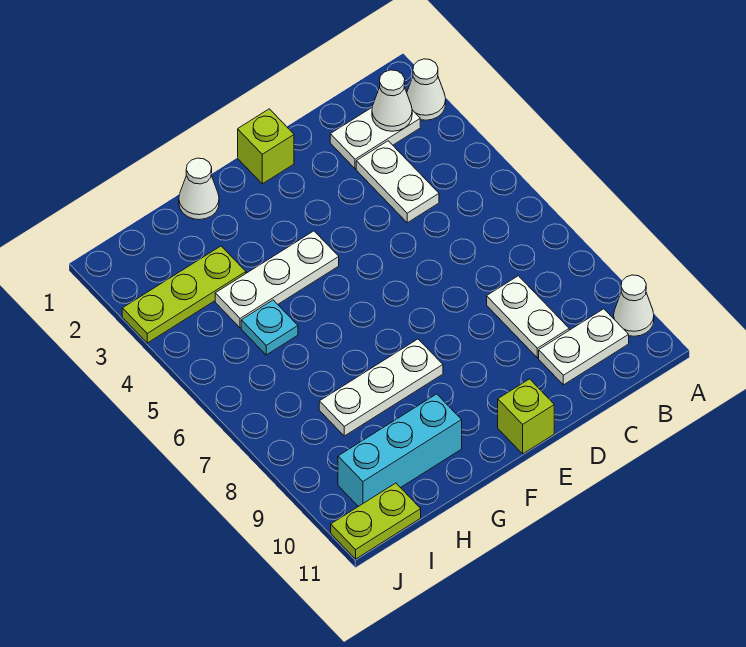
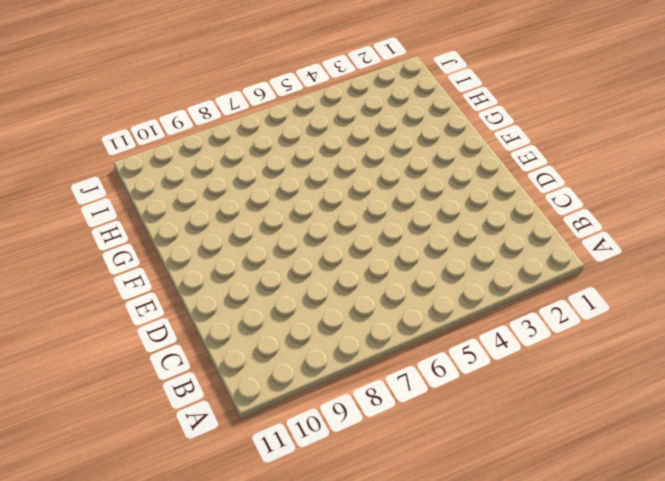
none -> white 1x1 cone [407,59,446,120]
none -> white 1x1 cone [614,275,654,336]
none -> white 1x2 plate [330,108,420,169]

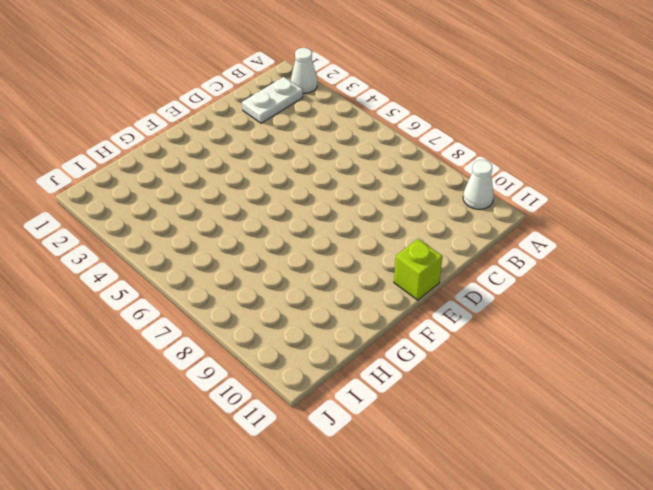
none -> white 1x2 plate [539,309,629,385]
none -> white 1x2 plate [356,141,439,223]
none -> white 1x2 plate [487,276,569,358]

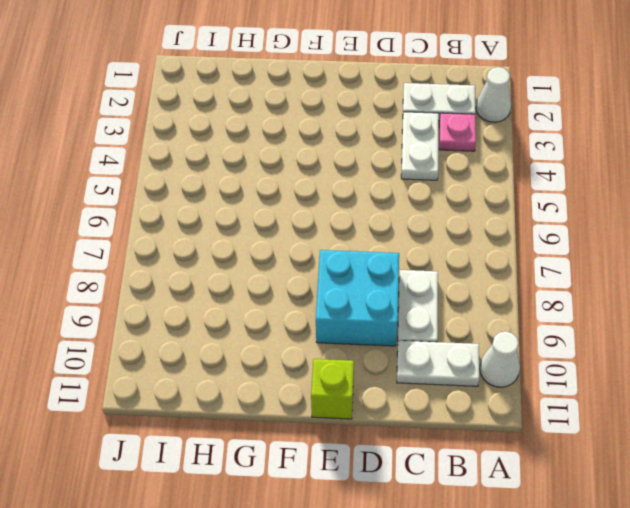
pink 1x1 plate [439,113,476,151] -> none
cyan 2x2 brick [316,250,399,346] -> none
none -> lime 1x1 brick [238,109,294,184]
none -> white 1x3 plate [215,231,339,328]
none -> white 1x3 plate [319,339,443,436]

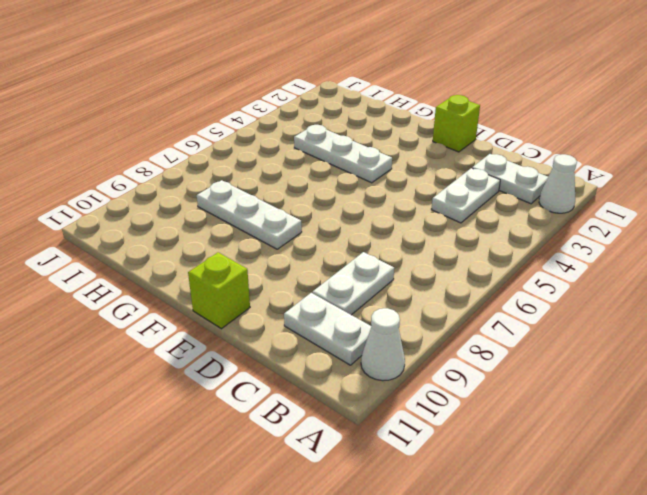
none -> white 1x1 cone [179,158,219,220]
none -> cyan 1x3 brick [338,394,462,507]
none -> lime 1x3 plate [122,246,246,343]

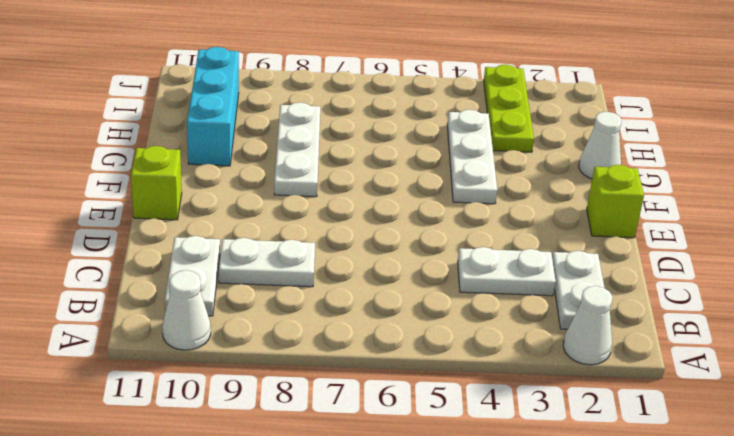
none -> cyan 1x1 plate [241,300,298,355]
none -> lime 1x2 plate [331,483,421,559]
none -> white 1x1 cone [372,70,412,131]

